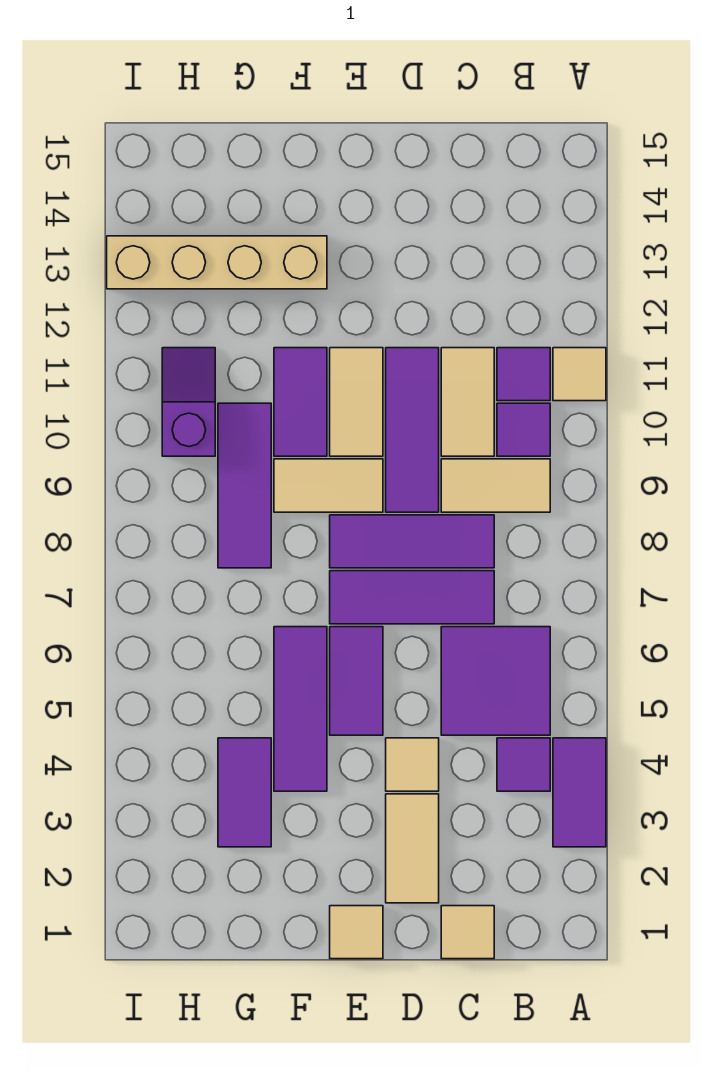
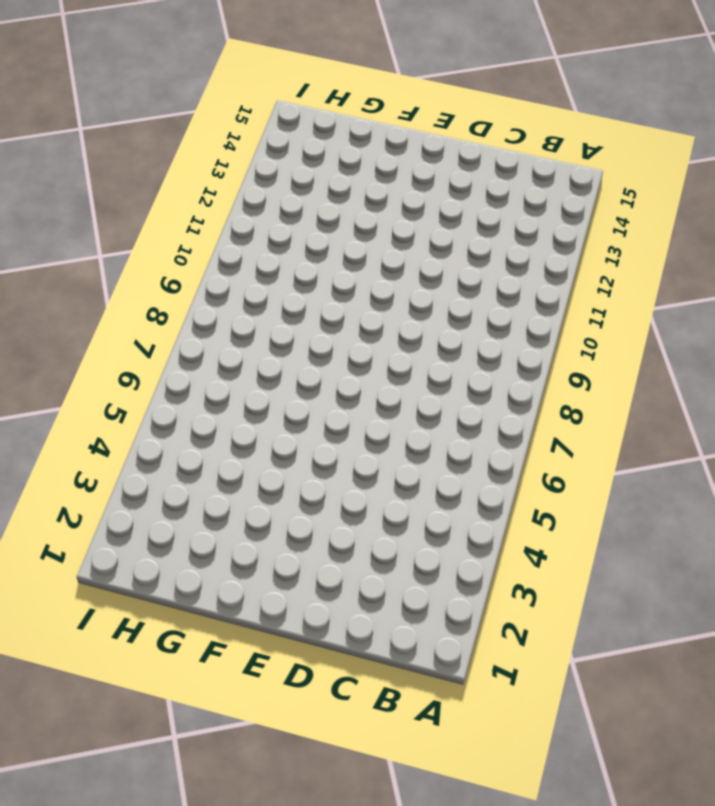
none -> purple 1x2 tile [553,738,606,847]
none -> tan 1x1 tile [553,348,606,401]
none -> purple 1x1 tile [497,738,550,791]

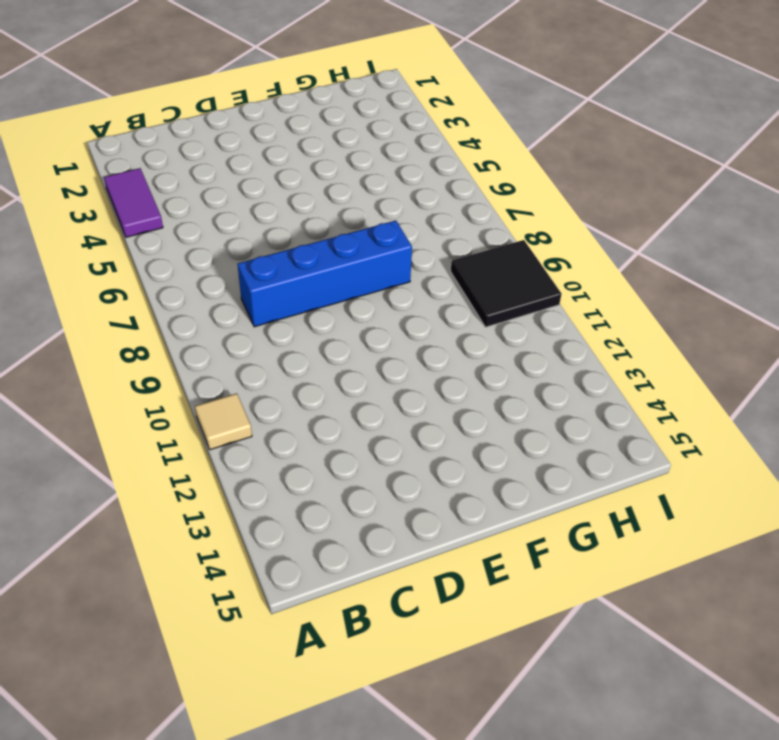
blue 1x4 brick [238,221,412,327] -> purple 1x3 tile [330,515,494,568]
black 2x2 tile [451,240,561,327] -> purple 1x2 slope [162,348,215,456]
none -> purple 1x1 tile [497,738,550,791]
none -> purple 2x2 tile [441,627,550,735]
none -> tan 1x2 tile [441,459,550,512]

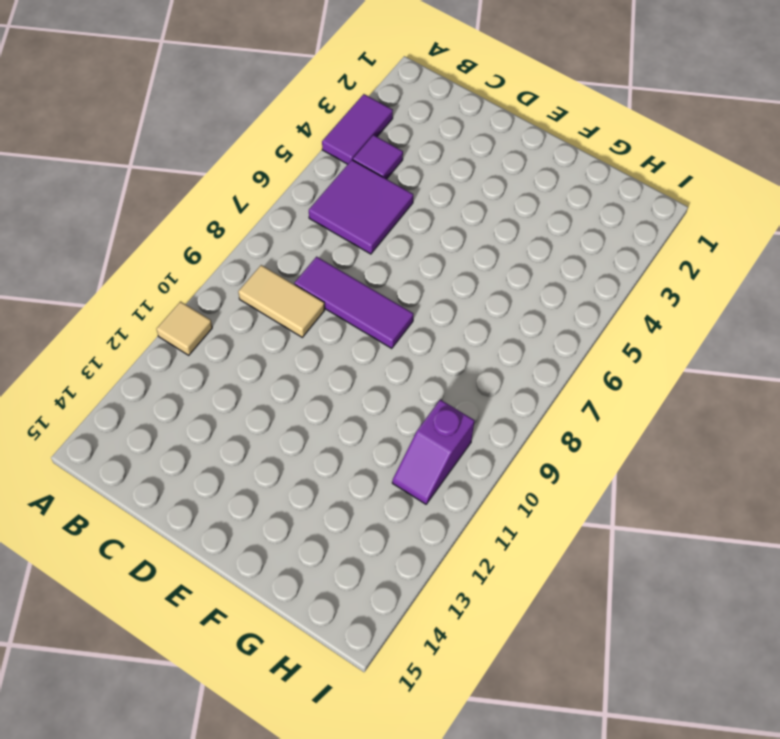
none -> purple 1x1 tile [497,403,550,456]
none -> purple 1x1 tile [497,348,550,401]
none -> tan 1x1 tile [441,906,494,959]

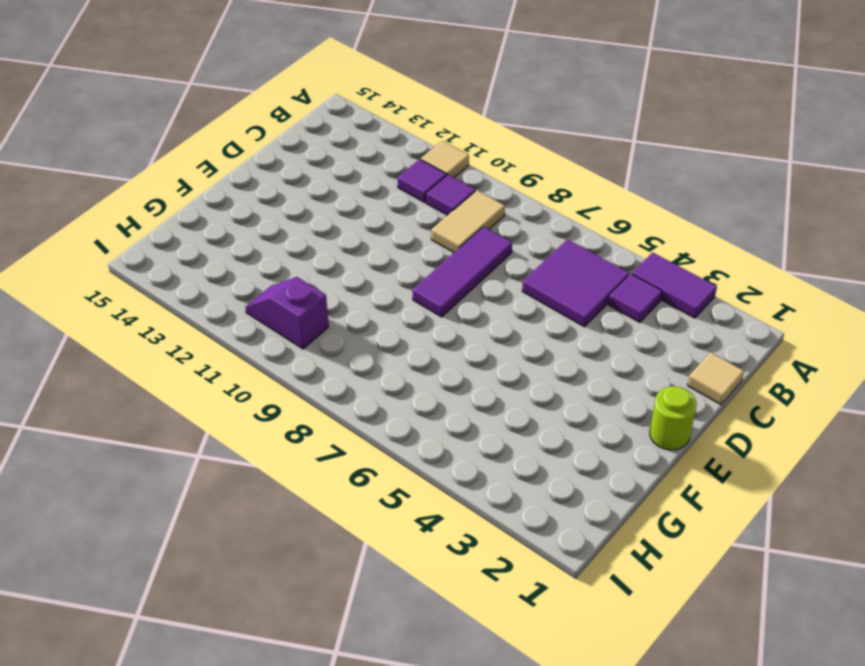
lime 1x1 round brick [650,386,697,450] -> tan 1x1 tile [330,906,383,959]
none -> purple 1x3 tile [330,571,494,624]
none -> tan 1x2 tile [441,348,494,456]
none -> tan 1x2 tile [386,794,439,903]

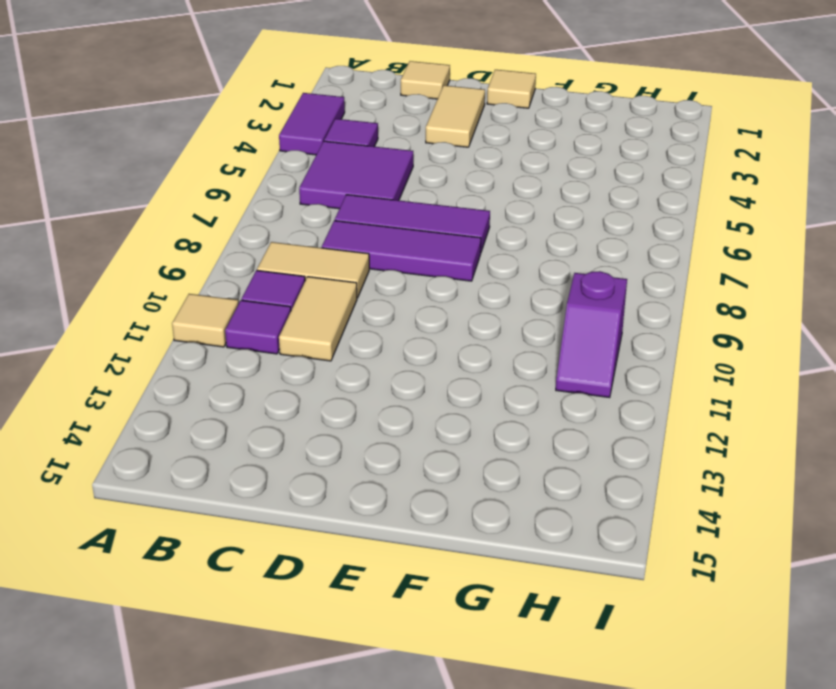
none -> tan 1x1 tile [386,738,439,791]
none -> purple 1x3 tile [386,348,439,512]
none -> purple 1x2 tile [330,627,383,735]

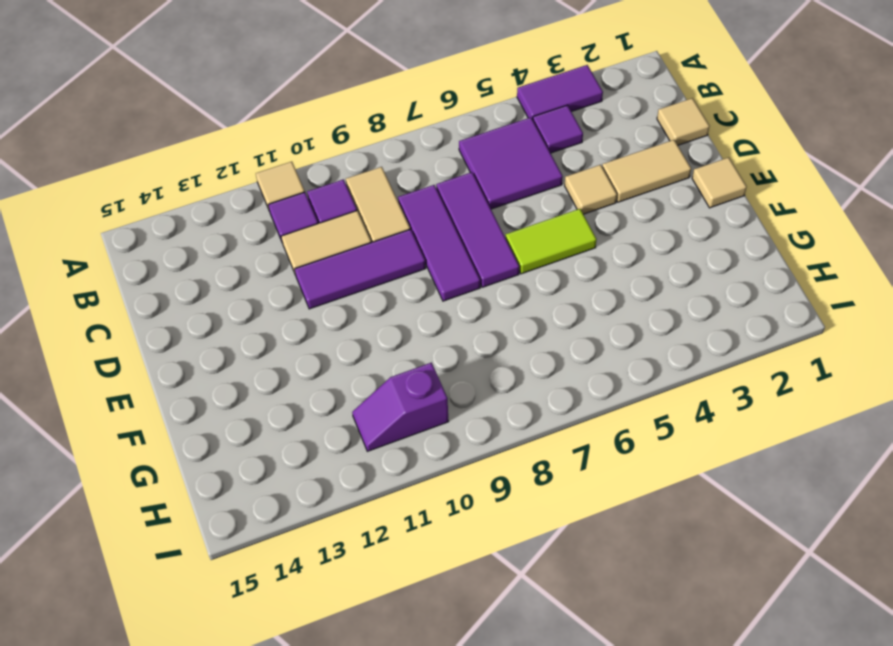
lime 1x2 tile [506,209,597,274] -> purple 1x2 tile [330,627,383,735]
none -> tan 1x2 tile [274,459,383,512]
none -> tan 1x2 tile [330,348,383,456]
none -> purple 1x3 tile [274,627,327,791]

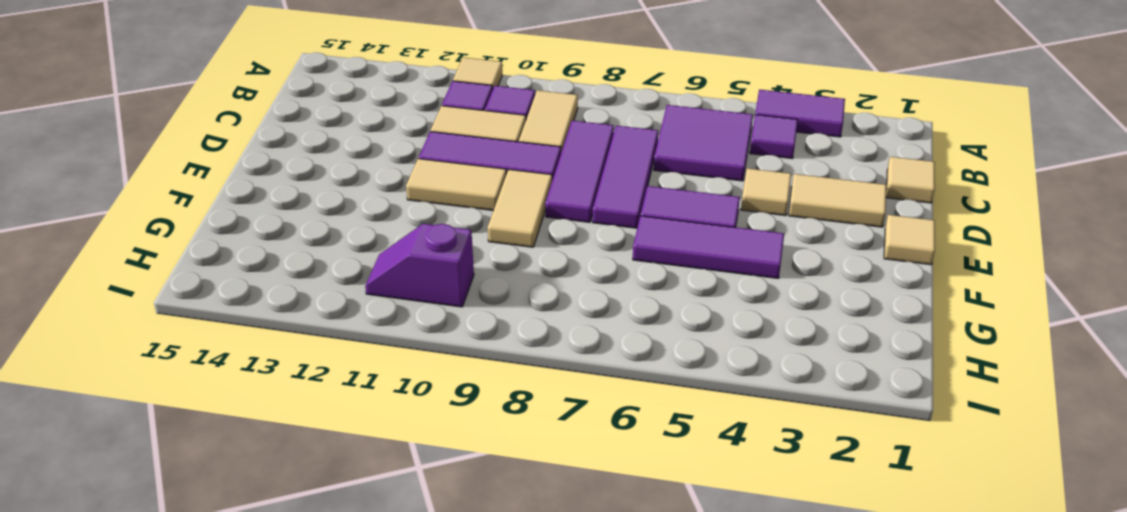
none -> purple 1x2 tile [274,348,327,456]
none -> tan 1x4 brick [107,236,327,289]
none -> purple 1x2 tile [218,738,271,847]

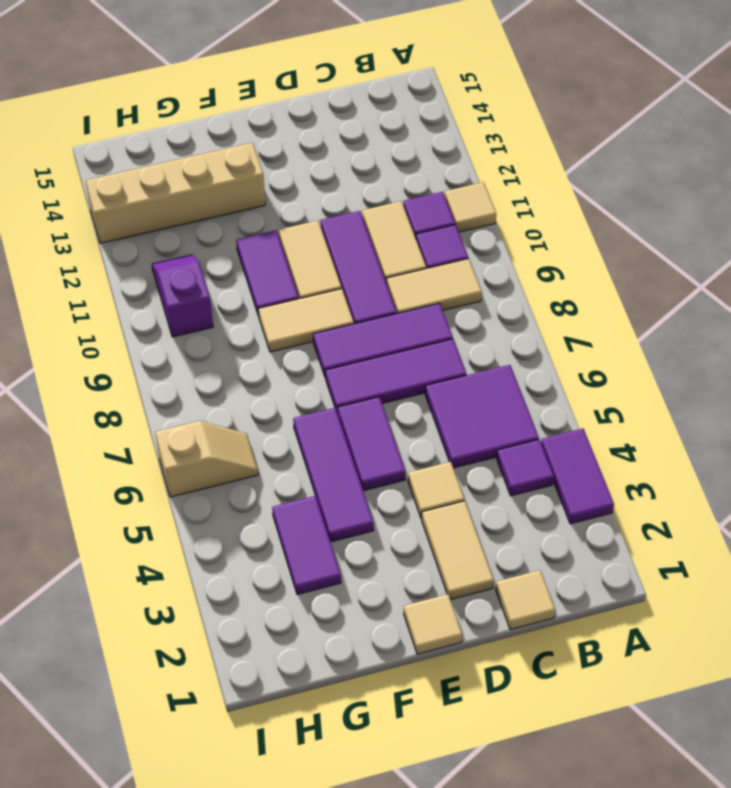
tan 1x2 slope [155,421,258,497] -> none
none -> purple 1x3 tile [218,403,271,568]

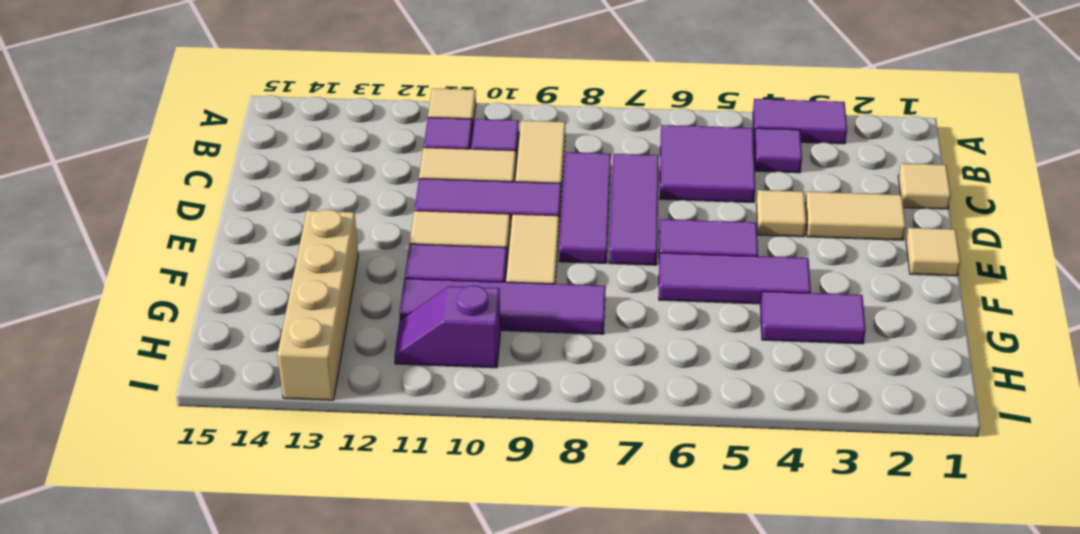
purple 1x4 tile [399,279,606,334] -> purple 1x3 tile [218,403,271,568]

